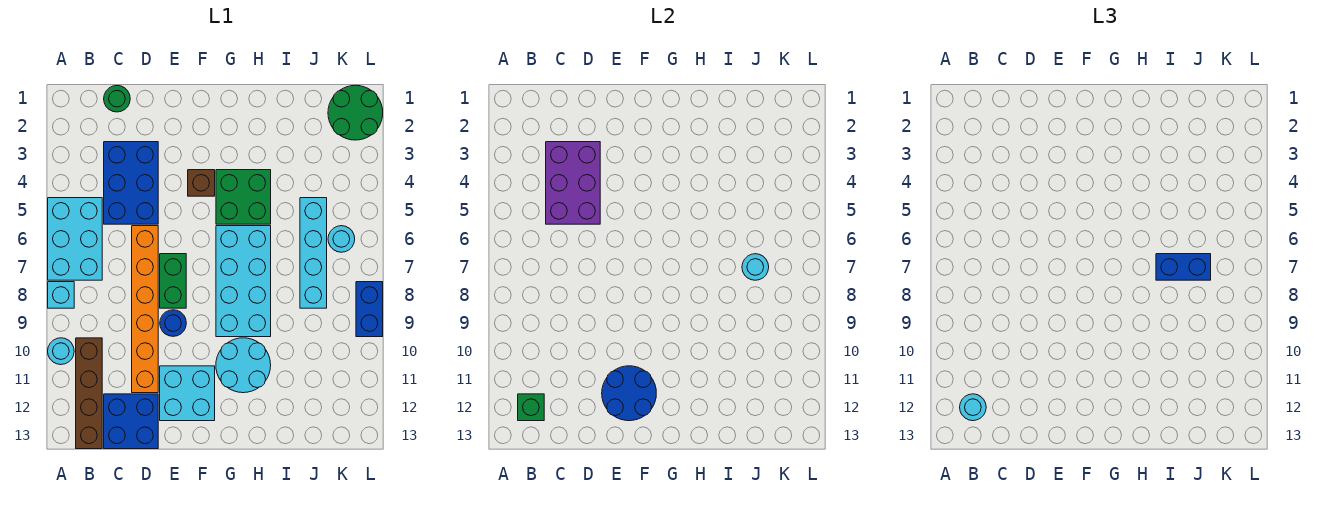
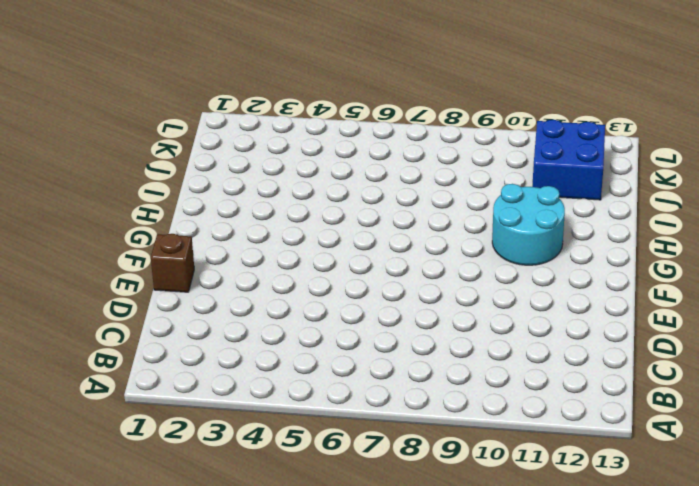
brown 1x1 brick [151,234,194,292] -> brown 1x1 brick moved to [188,170,215,196]
blue 2x2 brick [532,120,605,200] -> blue 2x2 brick moved to [104,394,158,449]
none -> cyan 2x3 brick [48,198,102,280]
none -> cyan 1x1 brick [48,282,74,308]
none -> cyan 1x1 round brick [48,338,74,365]

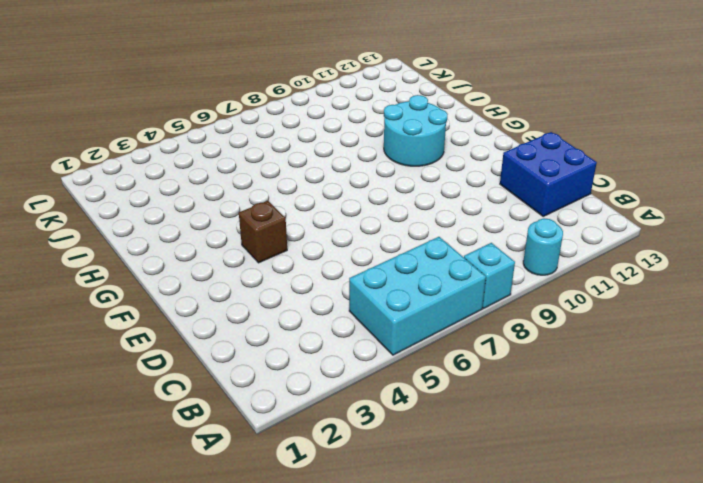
none -> brown 1x4 brick [76,338,102,449]
none -> green 1x1 round brick [104,86,130,112]
none -> blue 2x3 brick [104,142,158,224]

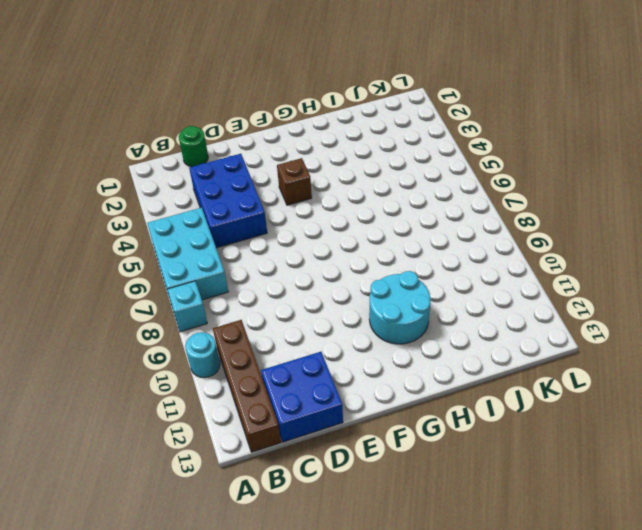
none -> orange 1x6 brick [132,226,158,393]
none -> green 1x2 brick [160,254,186,308]
none -> blue 1x1 round brick [160,310,186,336]

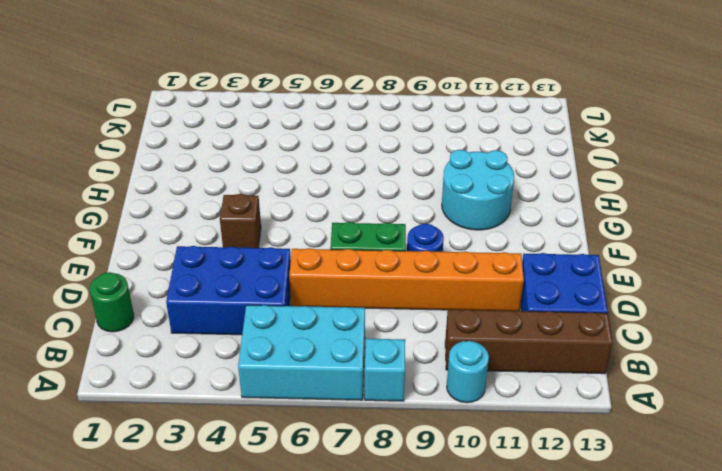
none -> cyan 2x2 brick [160,366,215,421]
none -> green 2x2 brick [216,170,271,224]
none -> cyan 2x4 brick [216,226,271,337]

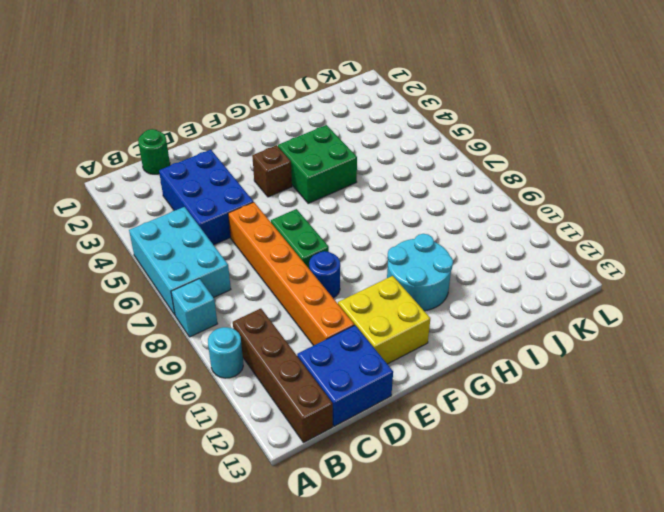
yellow 2x2 brick [338,276,430,364] -> cyan 2x2 brick [160,366,215,421]
none -> cyan 2x4 brick [216,226,271,337]
none -> cyan 1x4 brick [300,198,327,308]
none -> green 2x2 round brick [328,85,383,140]

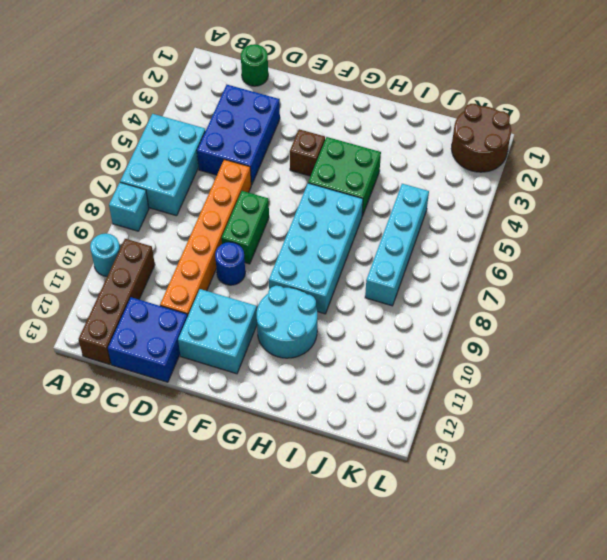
brown 2x2 round brick [451,104,511,172] -> green 2x2 round brick [328,85,383,140]
none -> cyan 1x1 round brick [328,226,355,252]
none -> blue 1x2 brick [356,282,383,337]
none -> green 1x1 brick [518,394,544,421]

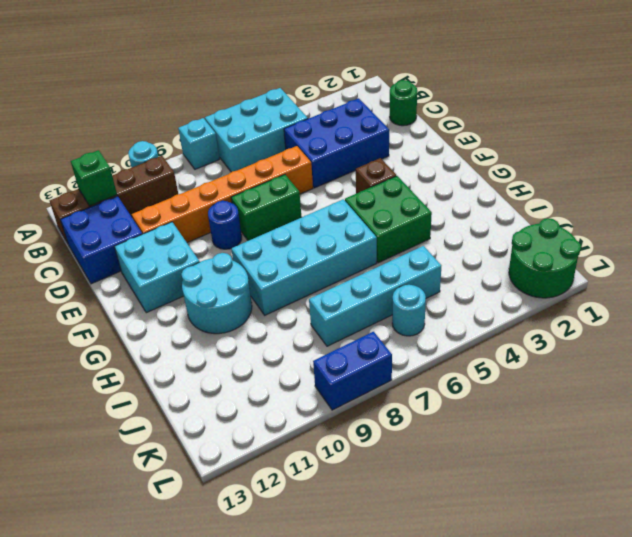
none -> purple 2x3 brick [546,142,600,224]
none -> blue 2x2 round brick [602,366,656,421]
none -> cyan 1x1 round brick [742,254,769,280]

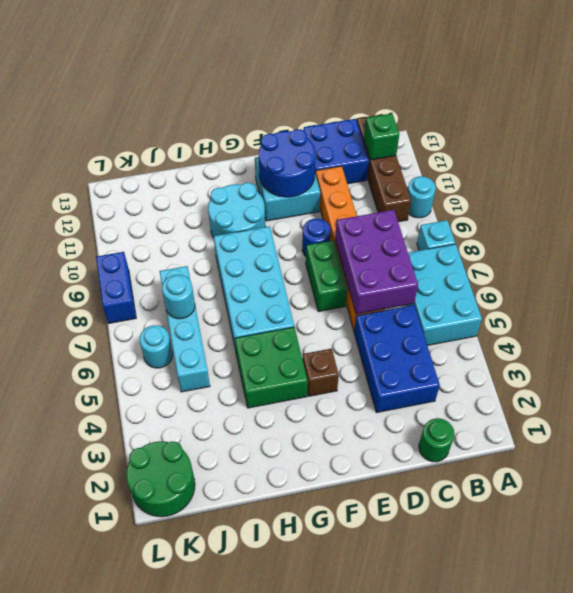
purple 2x3 brick [335,210,418,314] -> purple 2x3 brick moved to [546,142,600,224]
none -> cyan 1x1 round brick [960,394,986,421]
none -> blue 1x2 brick [1156,254,1211,280]

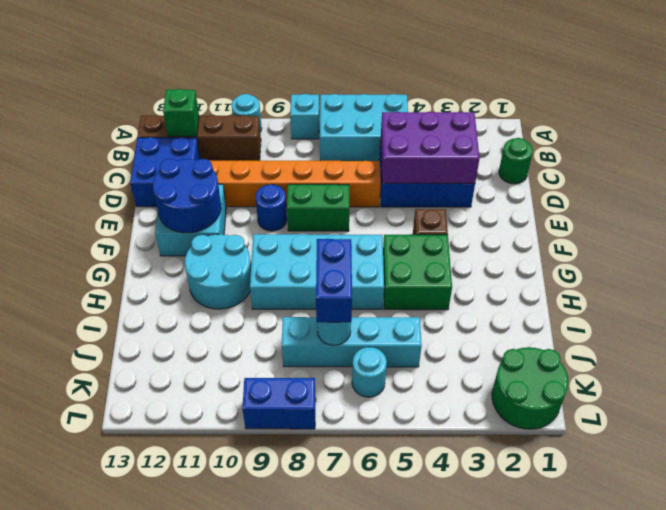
none -> cyan 1x1 round brick [960,394,986,421]

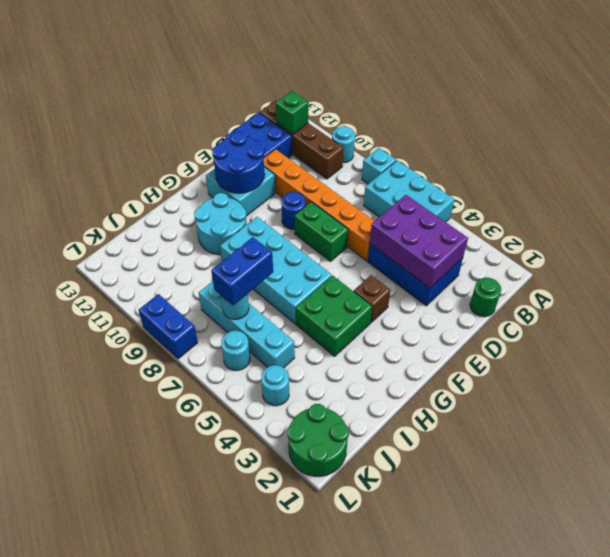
cyan 1x1 round brick [261,365,289,406] -> cyan 1x1 round brick moved to [960,394,986,421]

